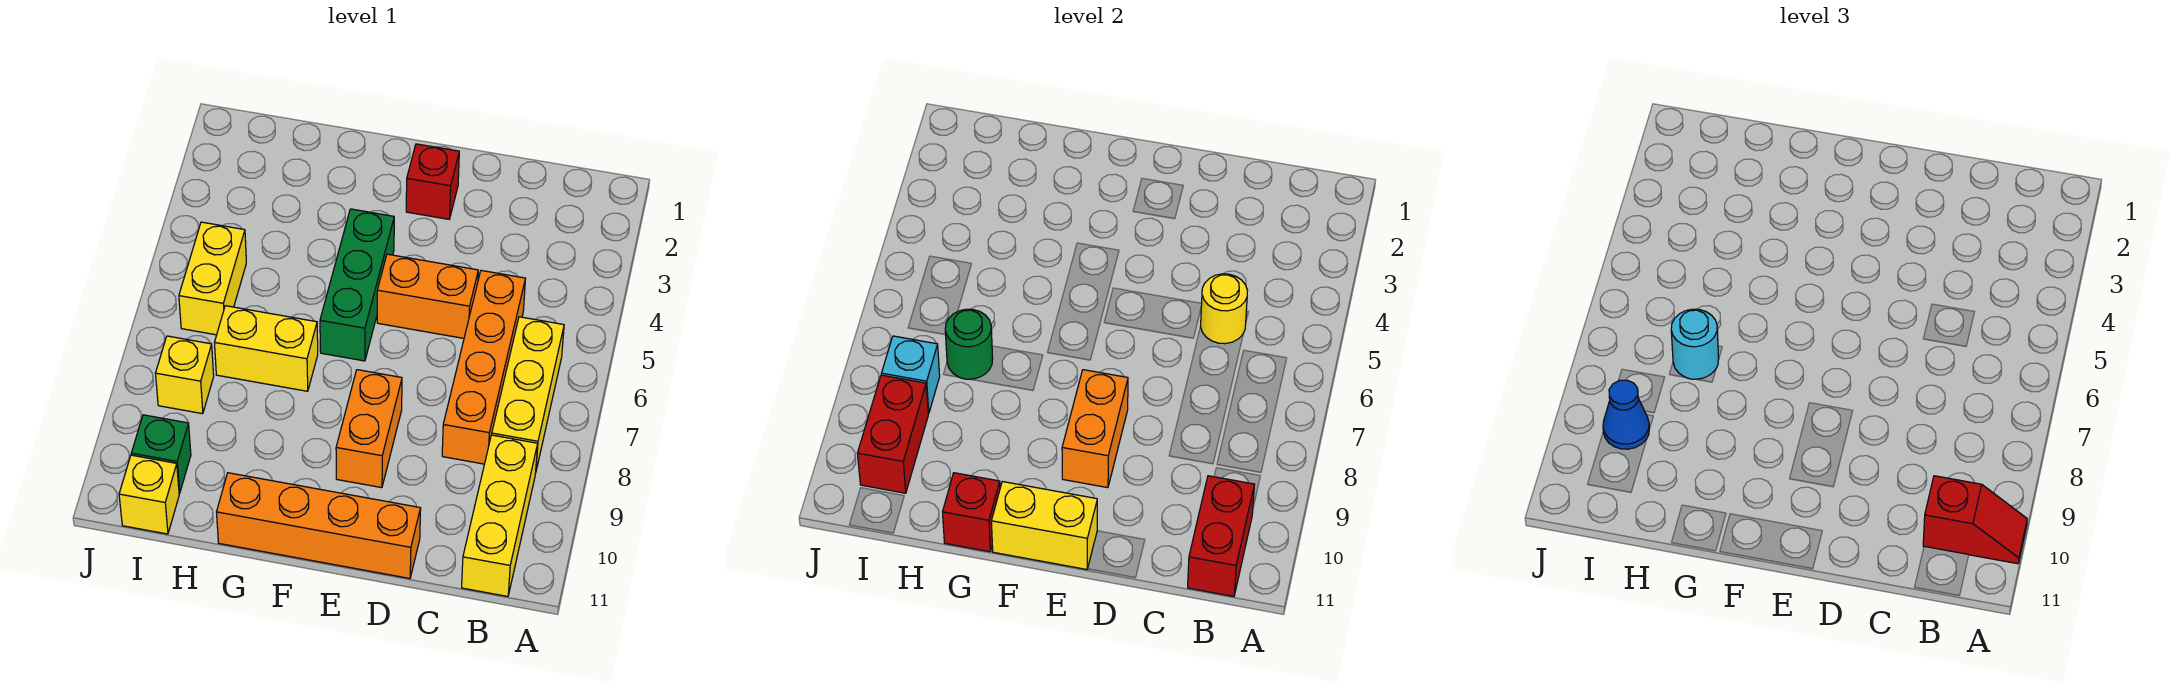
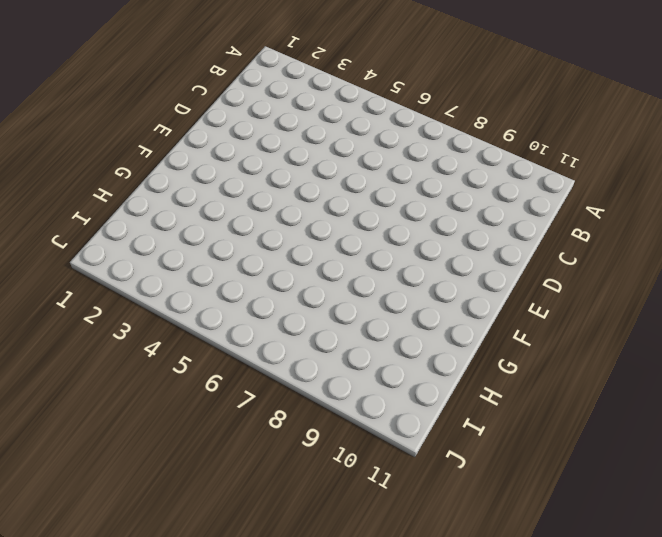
none -> yellow 1x3 brick [492,317,564,470]
none -> yellow 1x3 brick [462,435,538,596]
none -> orange 1x4 brick [442,270,526,464]

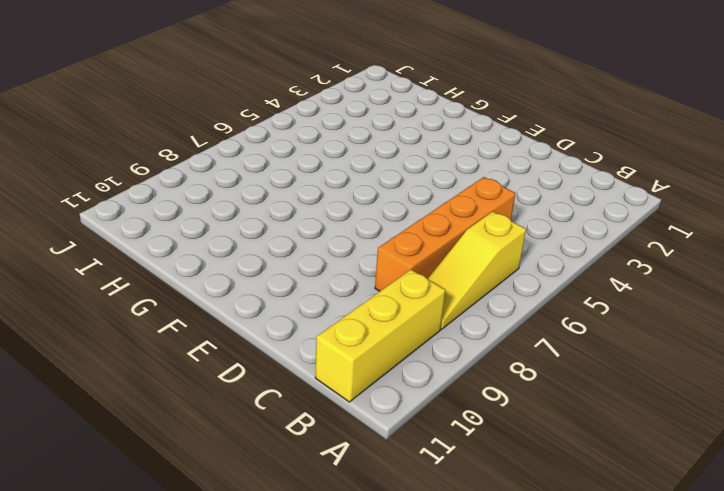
yellow 1x3 slope [428,211,526,329] -> yellow 1x3 brick [492,317,564,470]
none -> orange 1x2 brick [377,254,478,338]
none -> orange 1x4 brick [217,473,421,578]
none -> red 1x1 brick [406,144,459,219]

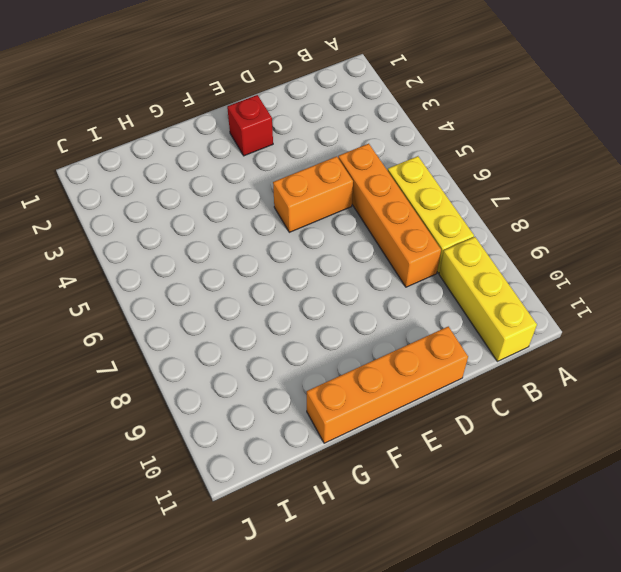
none -> orange 1x2 brick [336,370,402,488]
none -> green 1x3 brick [320,209,394,361]
none -> yellow 1x2 brick [214,306,318,391]

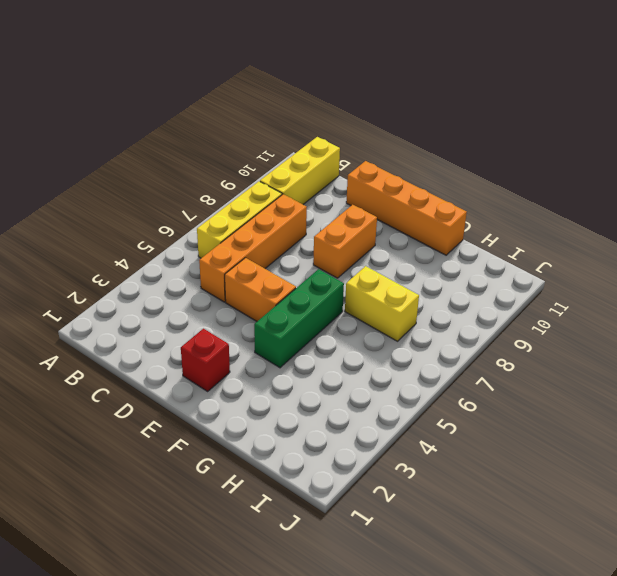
none -> yellow 1x2 brick [179,222,246,335]
none -> yellow 1x1 brick [156,336,214,414]
none -> green 1x1 brick [131,415,191,493]

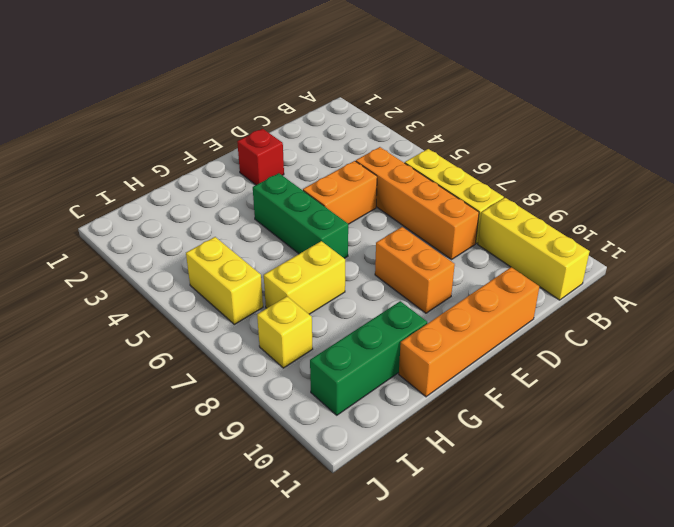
green 1x3 brick [310,301,427,415] -> green 1x1 brick [131,415,191,493]
none -> yellow 1x1 brick [119,455,179,534]
none -> red 1x2 brick [1188,476,1254,596]
none -> yellow 1x1 round brick [1201,274,1248,344]

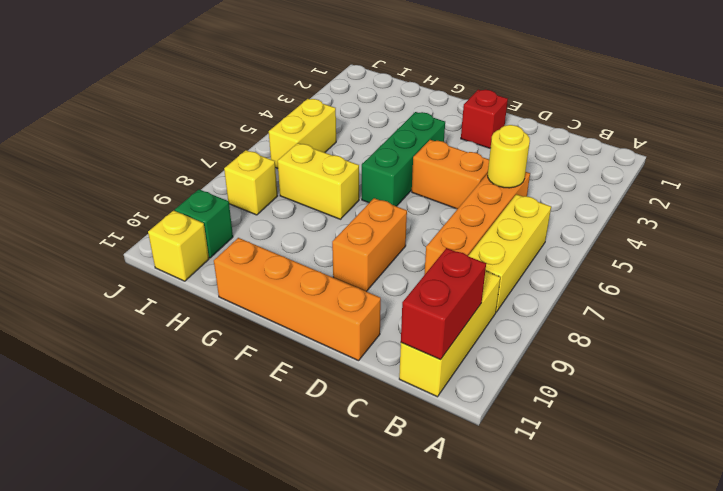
none -> orange 1x2 brick [1062,370,1128,488]
none -> yellow 1x2 brick [991,482,1097,569]
none -> red 1x1 brick [943,473,1000,552]

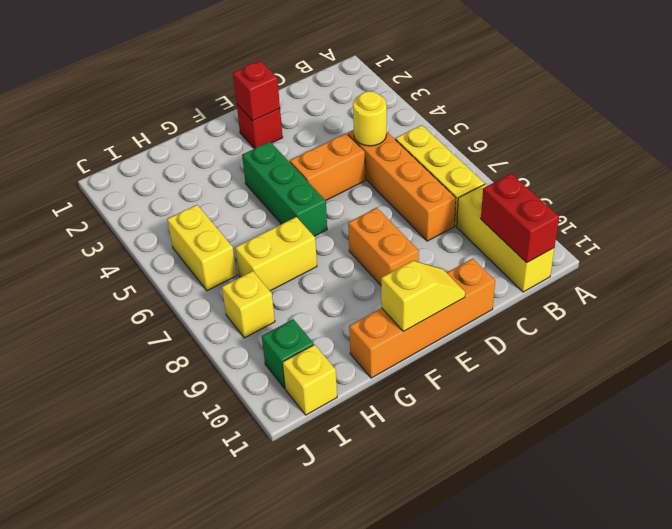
red 1x1 brick [233,61,280,121] -> red 1x1 brick moved to [943,473,1000,552]
yellow 1x2 slope [381,261,465,331] -> yellow 1x2 brick [991,482,1097,569]
none -> orange 1x2 brick [1062,370,1128,488]
none -> green 1x1 round brick [945,309,993,379]
none -> cyan 1x1 brick [882,336,940,414]

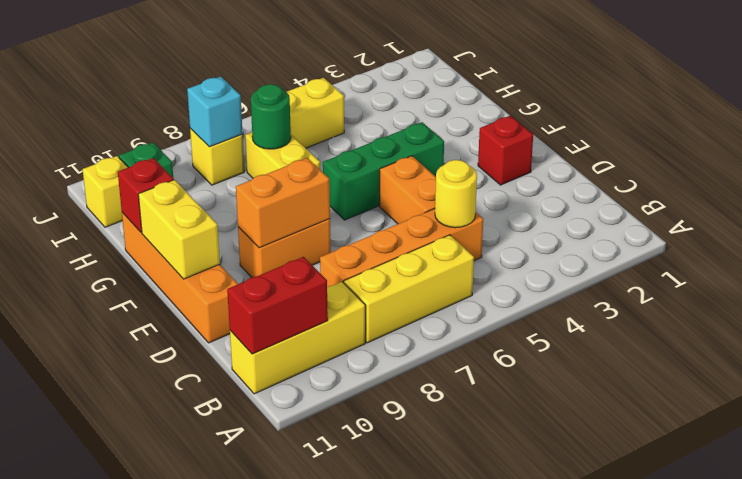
none -> red 1x2 brick [857,375,928,493]
none -> red 1x2 slope [1923,476,2027,564]
none -> cyan 1x1 round brick [1671,309,1719,379]

